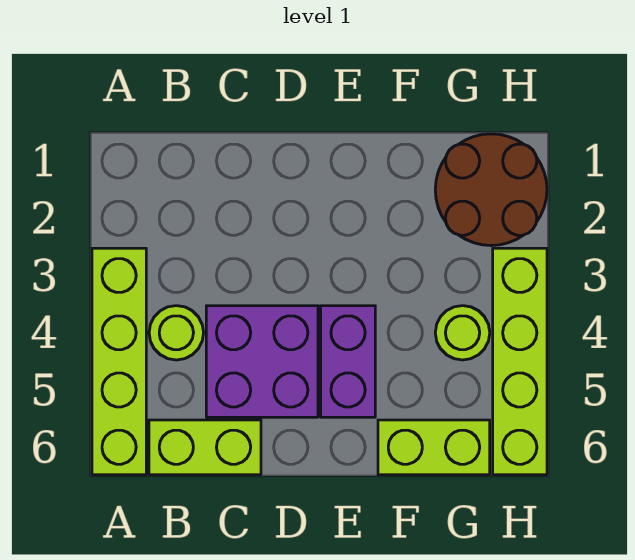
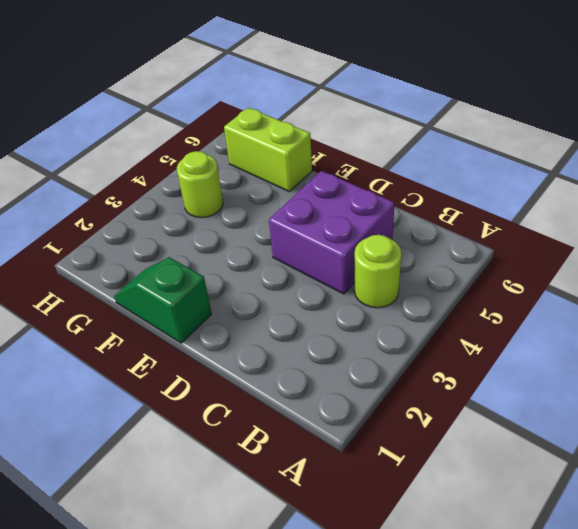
green 1x2 slope [114,257,212,343] -> none
none -> lime 1x4 brick [92,248,146,475]
none -> lime 1x2 brick [149,420,261,475]

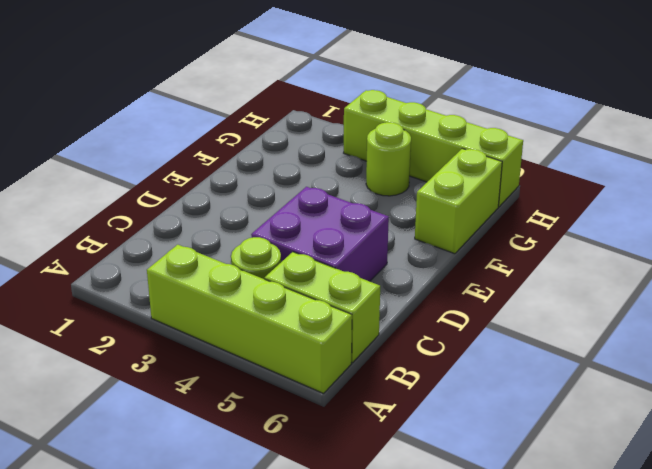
lime 1x2 brick [265,252,380,363] -> lime 1x2 brick turned to [149,420,261,475]
none -> purple 1x2 brick [321,306,375,417]
none -> brown 2x2 round brick [435,134,547,246]

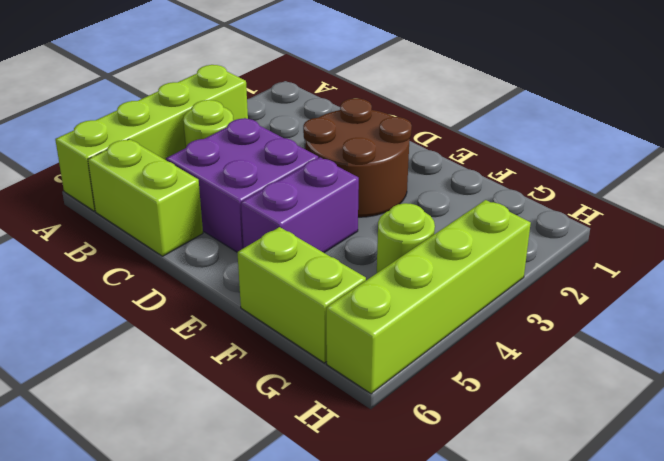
brown 2x2 round brick [303,98,412,217] -> brown 2x2 round brick moved to [435,134,547,246]

